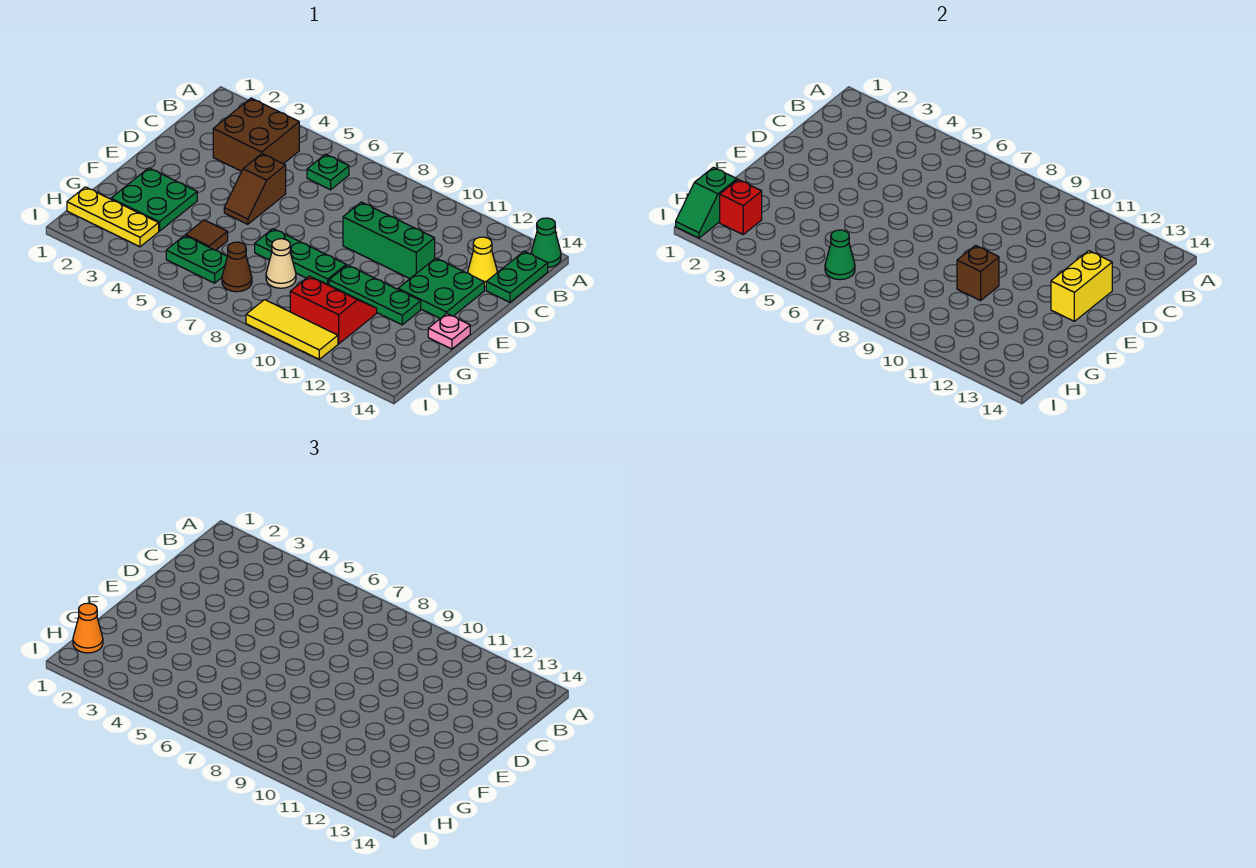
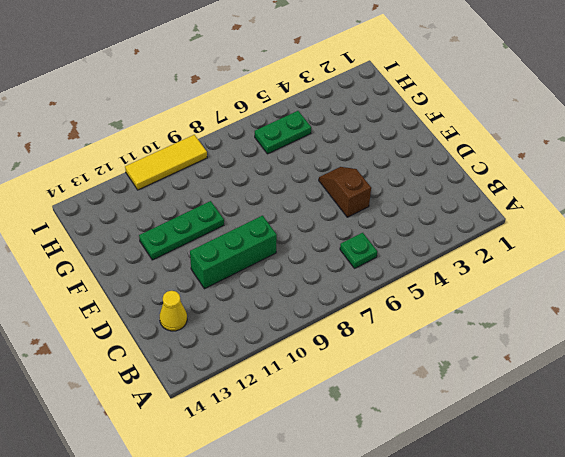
none -> green 1x1 cone [531,218,561,267]
none -> brown 2x2 brick [213,98,299,171]
none -> green 1x2 plate [486,251,548,302]

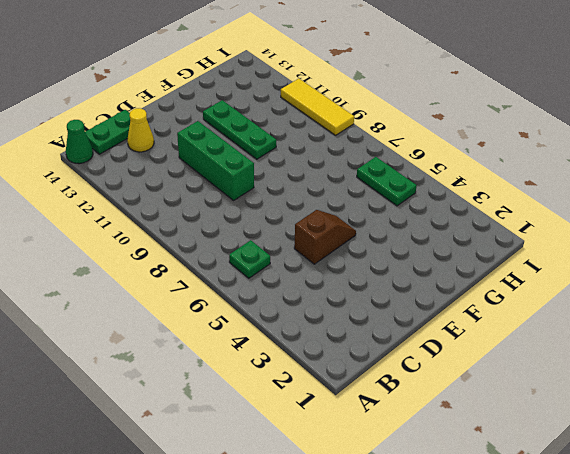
none -> brown 2x2 brick [213,98,299,171]
none -> green 2x2 plate [398,258,484,318]
none -> green 2x2 plate [111,168,197,231]

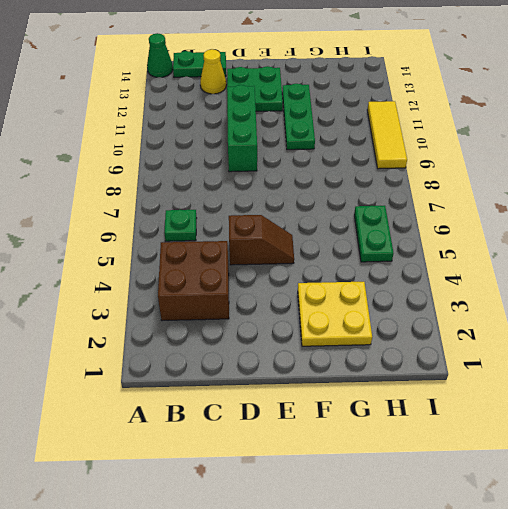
yellow 2x2 plate [298,282,372,346] -> green 2x2 plate [111,168,197,231]
none -> green 1x3 plate [255,229,346,285]
none -> pink 1x1 plate [428,314,470,349]
none -> brown 1x1 tile [186,220,228,250]

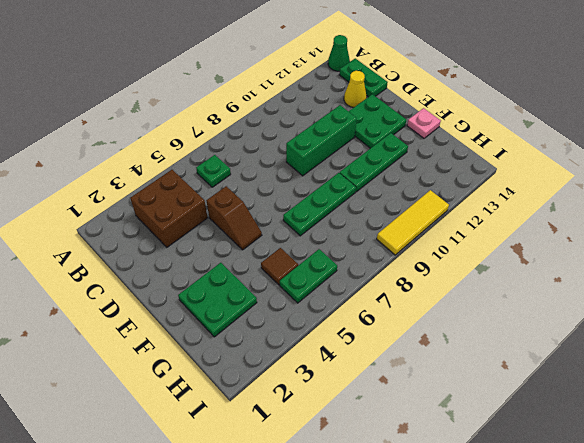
none -> tan 1x1 cone [266,239,296,288]
none -> red 2x2 slope [290,276,377,344]
none -> yellow 1x3 plate [67,187,159,247]

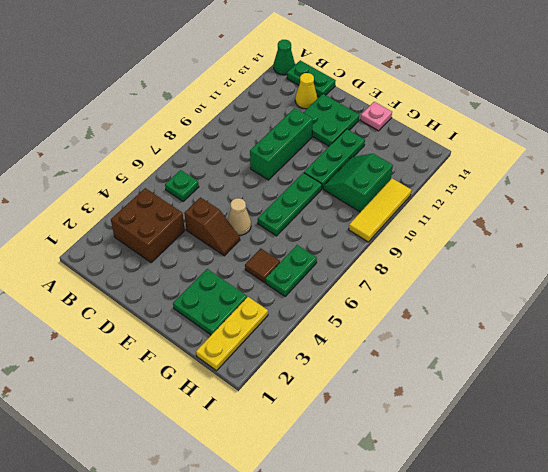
tan 1x1 cone [228,198,251,235] -> tan 1x1 cone moved to [266,239,296,288]
green 2x2 slope [323,153,393,212] -> red 2x2 slope [290,276,377,344]
none -> brown 1x1 cone [222,242,252,292]
none -> yellow 1x2 brick [1051,251,1112,321]
none -> brown 1x1 brick [957,245,999,301]

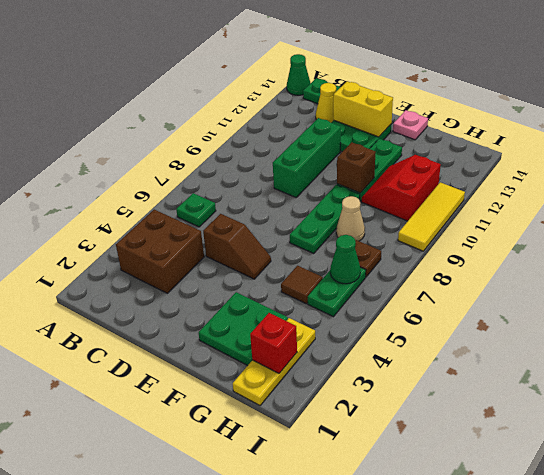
brown 1x1 plate [355,240,381,277] -> brown 1x1 cone [222,242,252,292]
none -> green 1x2 slope [676,167,737,238]
none -> orange 1x1 cone [73,603,103,653]

